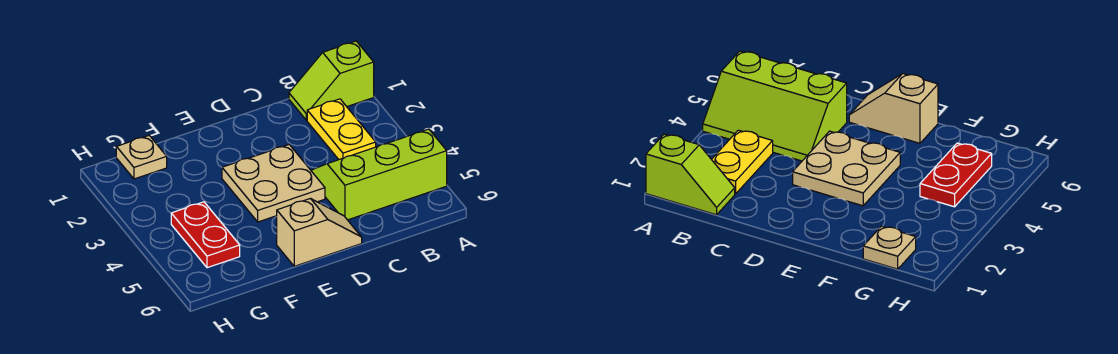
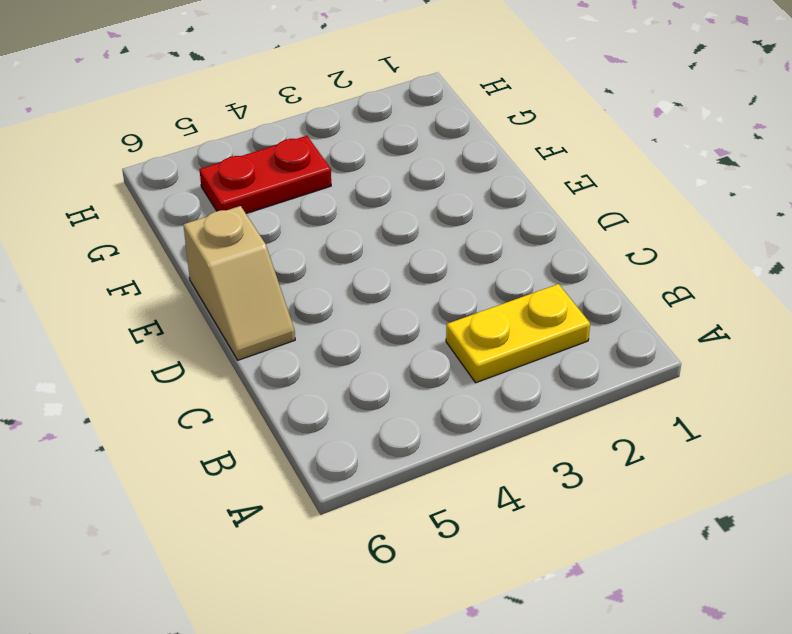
none -> lime 1x2 slope [289,41,374,120]
none -> lime 2x3 slope [311,129,447,220]

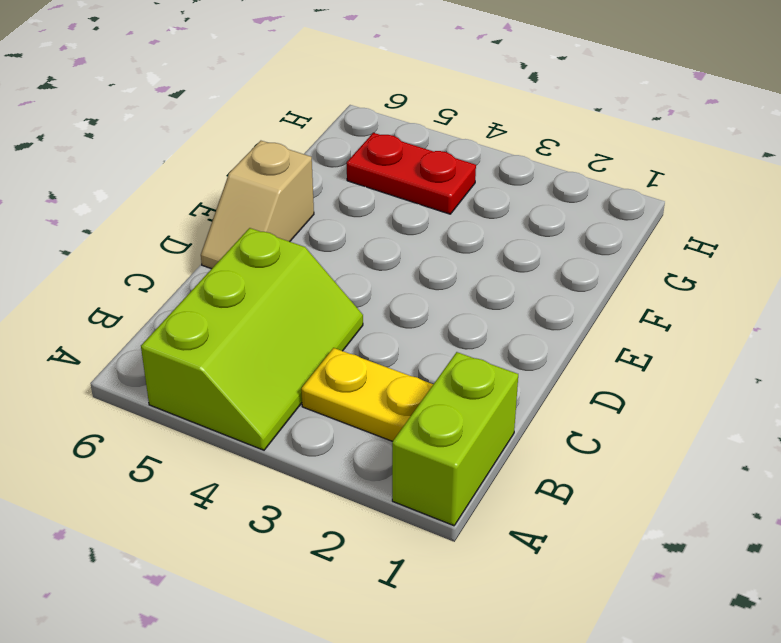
lime 1x2 brick [392,352,518,526] -> lime 1x2 slope [289,41,374,120]
none -> tan 2x2 plate [222,145,325,222]
none -> tan 1x1 plate [116,136,167,179]

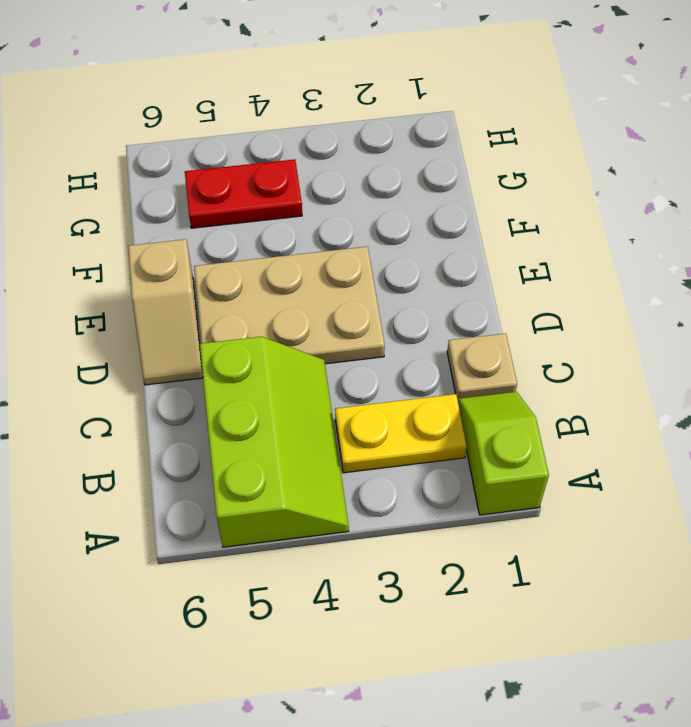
tan 1x1 plate [447,333,517,399] -> tan 1x1 plate moved to [116,136,167,179]
tan 2x3 plate [194,247,385,364] -> tan 2x2 plate [222,145,325,222]

